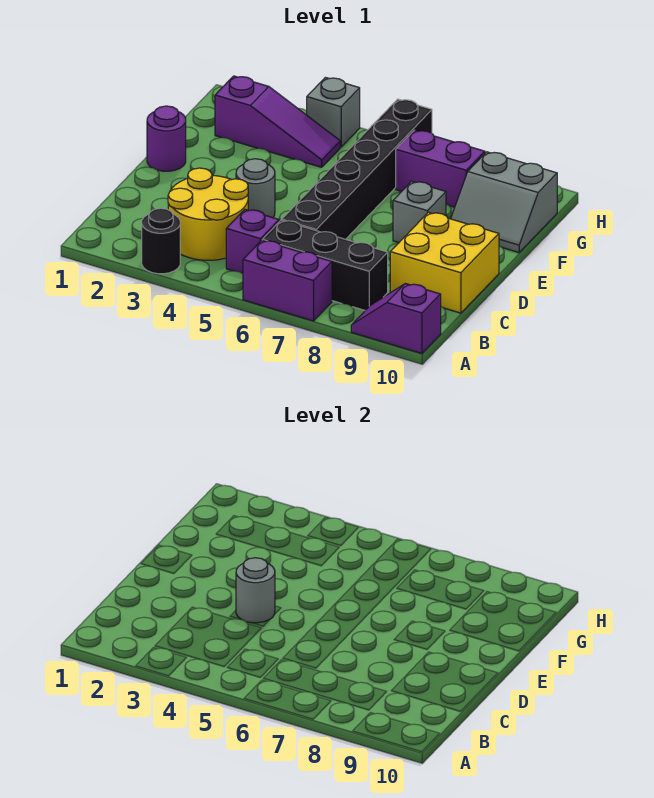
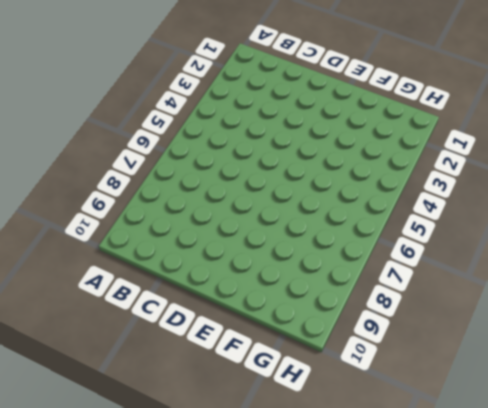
none -> black 1x1 round brick [142,208,180,274]
none -> purple 1x2 brick [243,240,332,321]
none -> purple 1x2 slope [351,283,441,353]

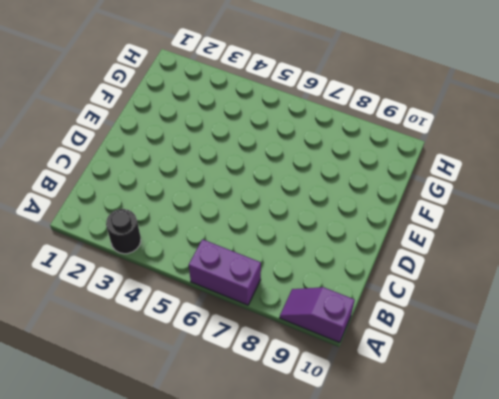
none -> yellow 2x2 round brick [168,168,248,260]
none -> purple 1x1 brick [226,209,279,274]
none -> black 1x3 brick [262,220,388,310]

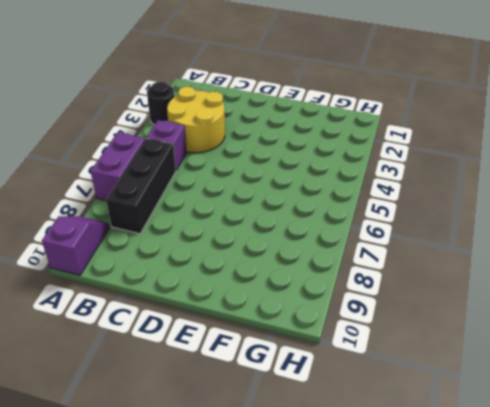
none -> black 1x6 brick [282,99,432,239]
none -> yellow 2x2 brick [390,212,499,313]
none -> grey 1x1 round brick [236,159,275,218]

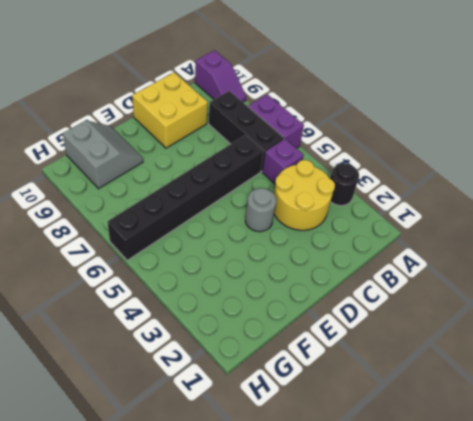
none -> purple 1x1 round brick [147,106,186,171]
none -> grey 1x1 brick [393,181,446,243]
none -> purple 1x3 slope [215,76,340,167]

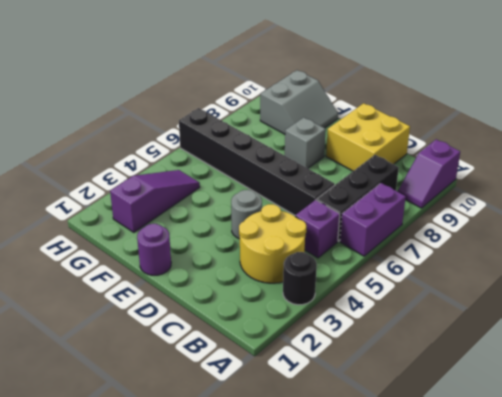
none -> purple 1x2 brick [396,130,485,207]
none -> grey 1x1 brick [307,77,360,147]
none -> grey 1x1 round brick [236,558,275,623]

